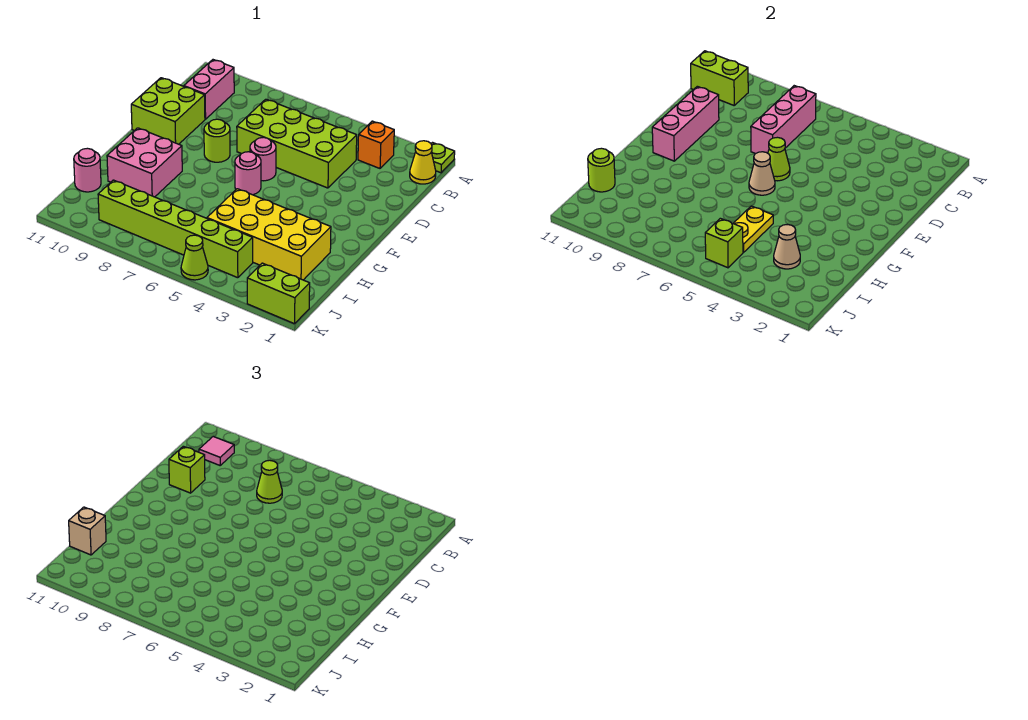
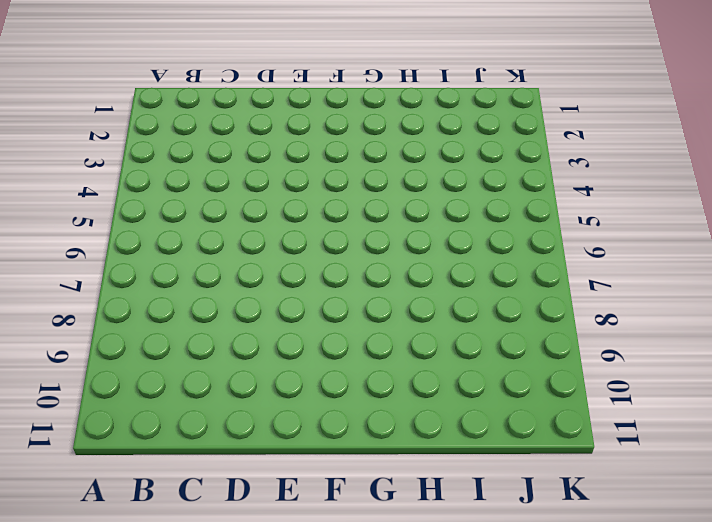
none -> lime 1x1 plate [431,143,455,173]
none -> yellow 1x1 cone [410,141,436,184]
none -> orange 1x1 brick [358,121,394,168]

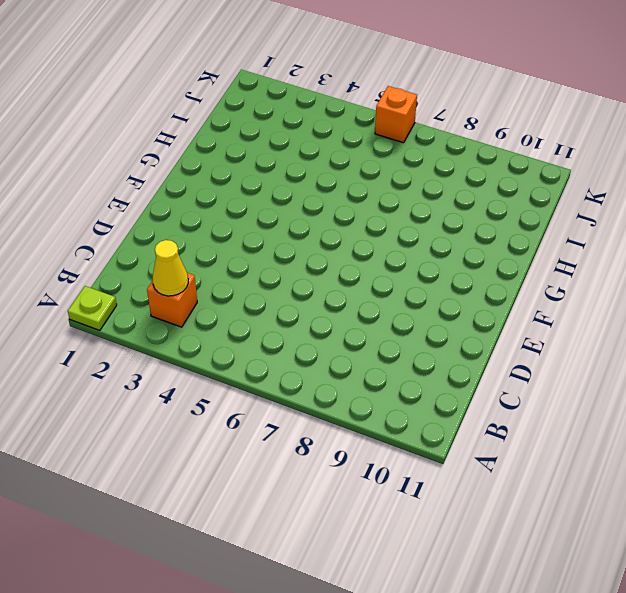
yellow 1x1 cone [153,240,188,296] -> yellow 1x1 cone moved to [410,141,436,184]
orange 1x1 brick [375,86,417,143] -> none
none -> pink 1x2 brick [184,60,234,119]
none -> lime 2x4 brick [237,99,357,188]
none -> lime 2x2 brick [131,78,205,144]

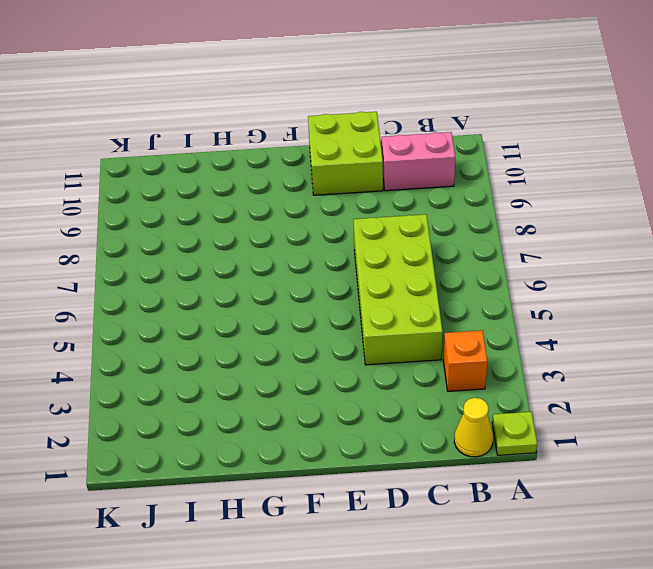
none -> pink 1x1 round brick [250,137,276,181]
none -> lime 1x1 round brick [204,119,230,162]
none -> pink 1x1 round brick [235,152,261,195]

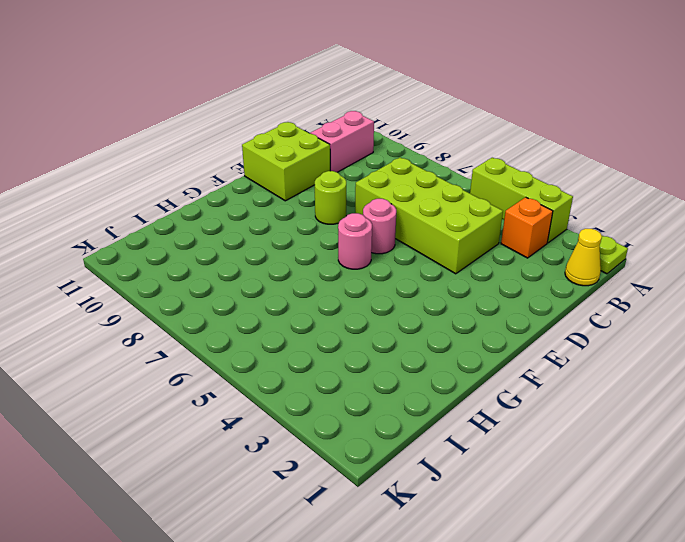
lime 1x3 brick [470,158,573,243] -> none
none -> pink 2x2 brick [107,128,182,197]
none -> yellow 2x4 brick [207,189,331,280]
none -> pink 1x1 round brick [74,148,101,192]

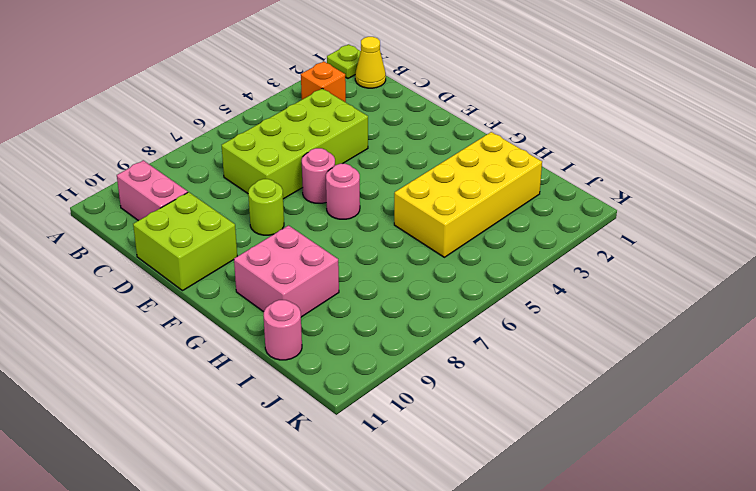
none -> lime 1x6 brick [98,180,253,278]
none -> lime 1x2 brick [247,263,310,324]
none -> lime 1x1 cone [181,235,208,280]

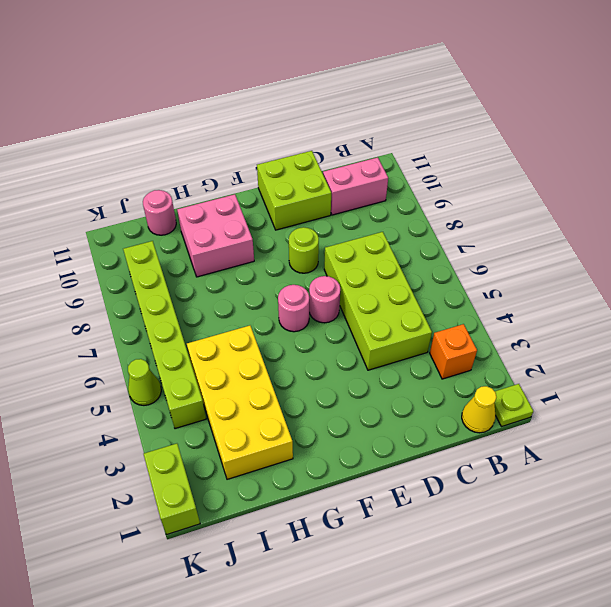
none -> pink 1x3 brick [751,86,816,154]
none -> lime 1x2 brick [691,51,748,105]
none -> pink 1x3 brick [652,86,719,161]

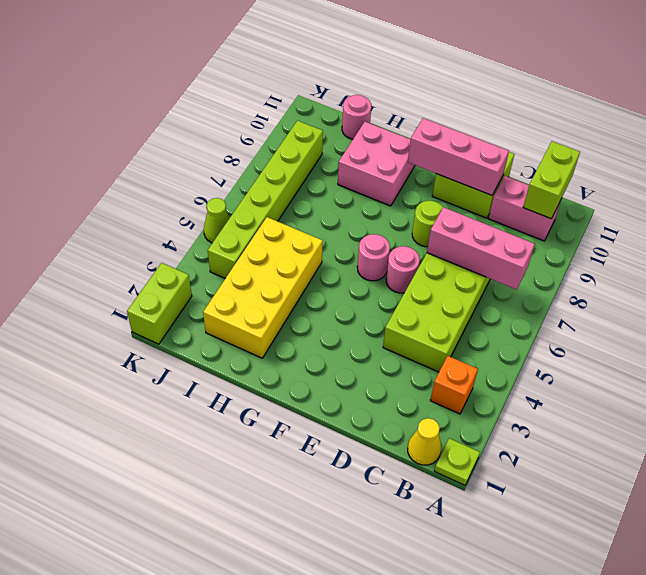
none -> lime 1x1 cone [768,137,790,181]
none -> tan 1x1 cone [749,152,775,195]
none -> yellow 1x2 plate [733,206,773,252]

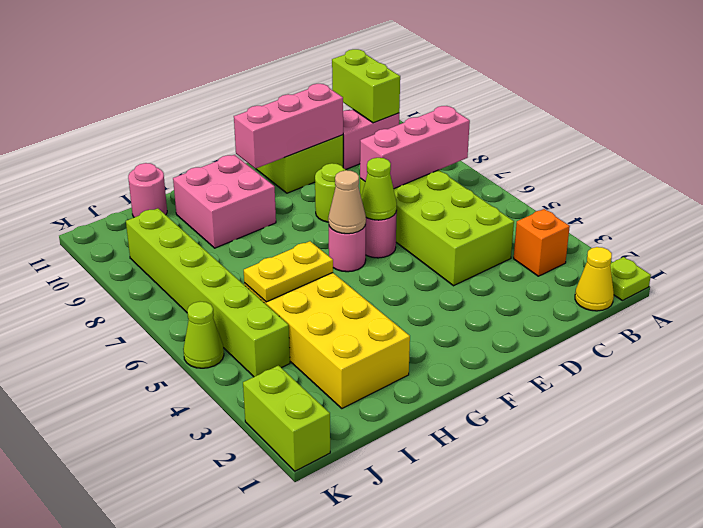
none -> tan 1x1 cone [774,224,800,269]
none -> lime 1x1 round brick [588,148,615,192]
none -> lime 1x1 brick [705,218,743,268]

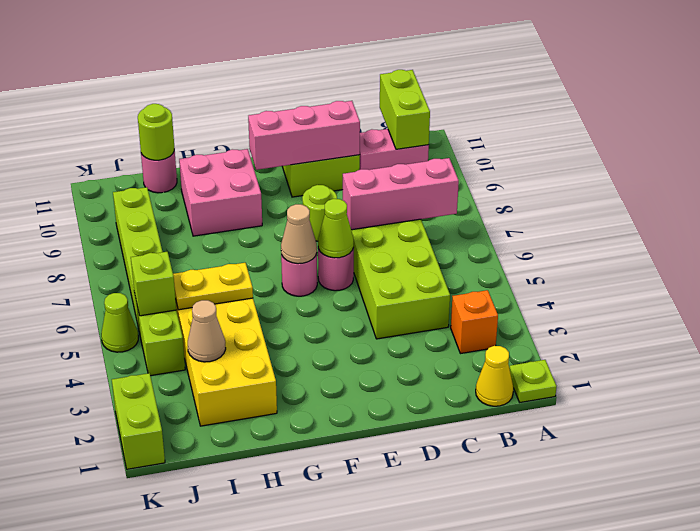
none -> pink 1x1 tile [199,437,234,465]
none -> lime 1x1 cone [257,460,282,503]
none -> lime 1x1 brick [169,446,205,493]

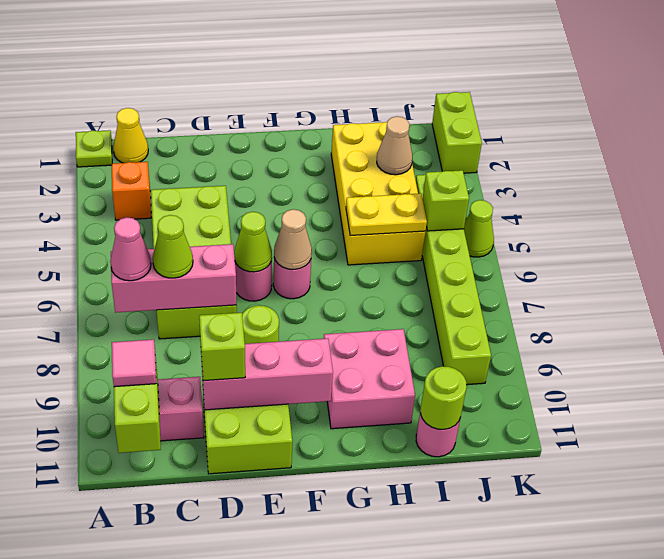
pink 1x1 cone [110,217,151,281] -> none
none -> tan 1x1 brick [69,507,106,555]

